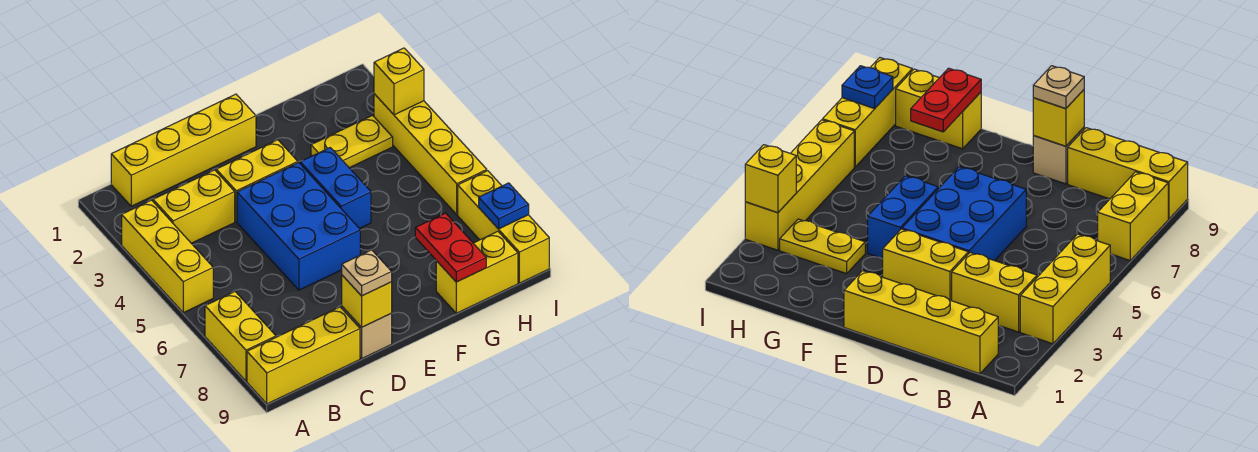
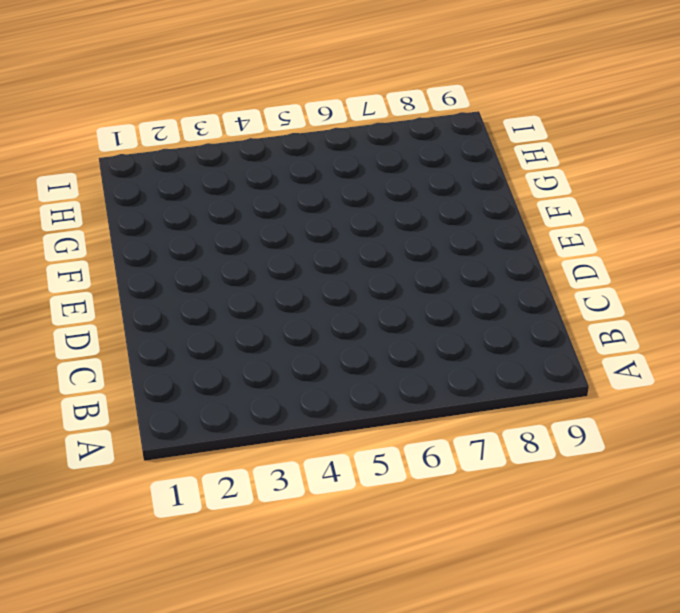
none -> yellow 1x3 brick [122,200,213,313]
none -> yellow 1x2 brick [205,292,276,381]
none -> yellow 1x3 brick [247,307,360,404]

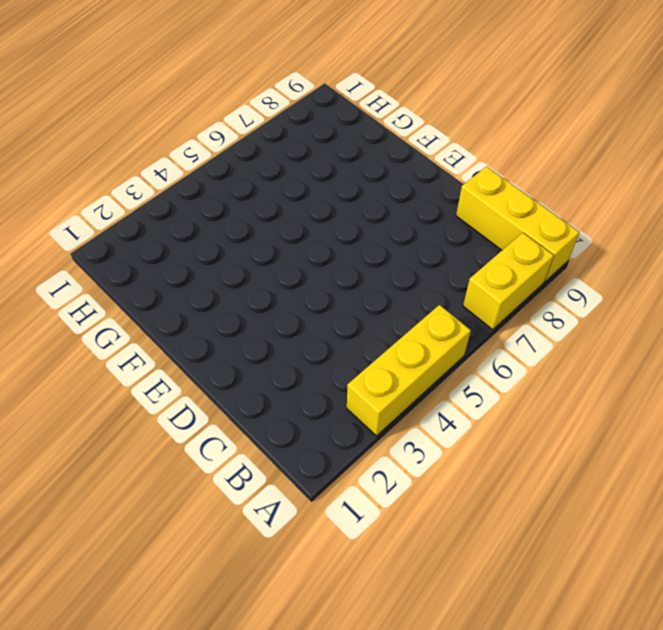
none -> yellow 1x4 brick [111,94,256,206]
none -> yellow 1x2 brick [153,170,235,243]
none -> yellow 1x2 brick [216,140,298,222]

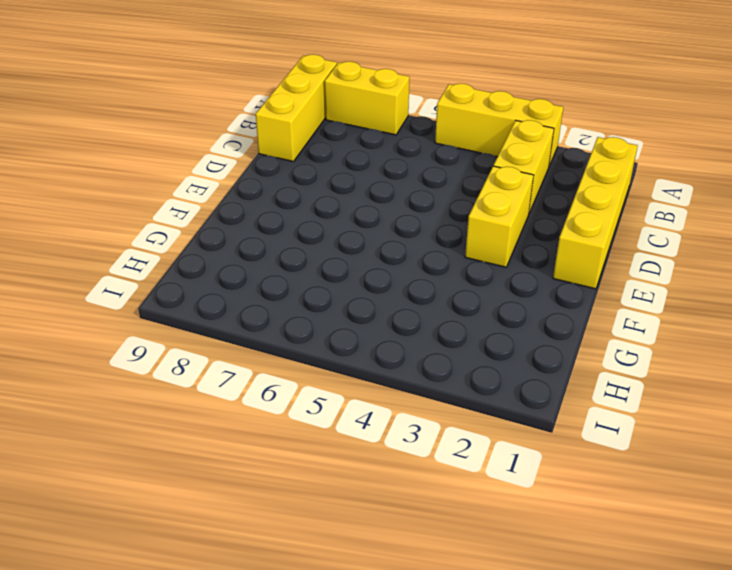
none -> blue 2x3 brick [237,163,360,290]
none -> tan 1x1 brick [342,307,392,358]
none -> blue 1x2 brick [300,148,371,229]

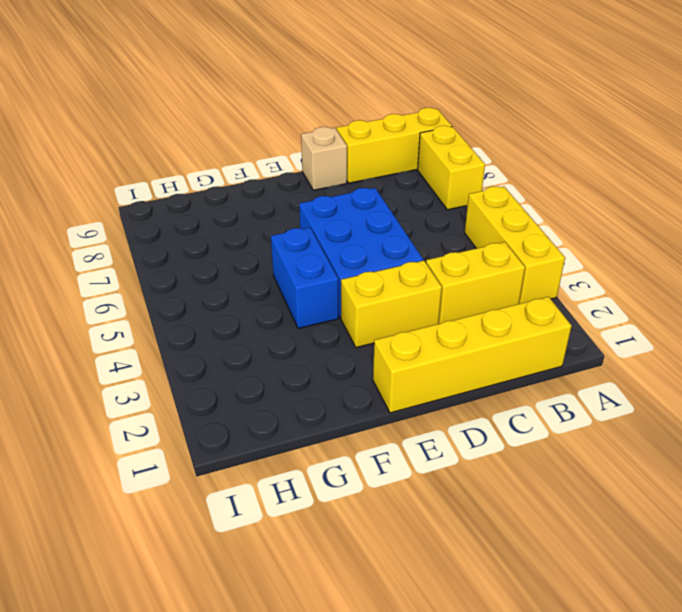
none -> yellow 1x2 plate [311,116,393,168]
none -> yellow 1x2 brick [436,231,518,313]
none -> yellow 1x4 brick [374,94,487,215]

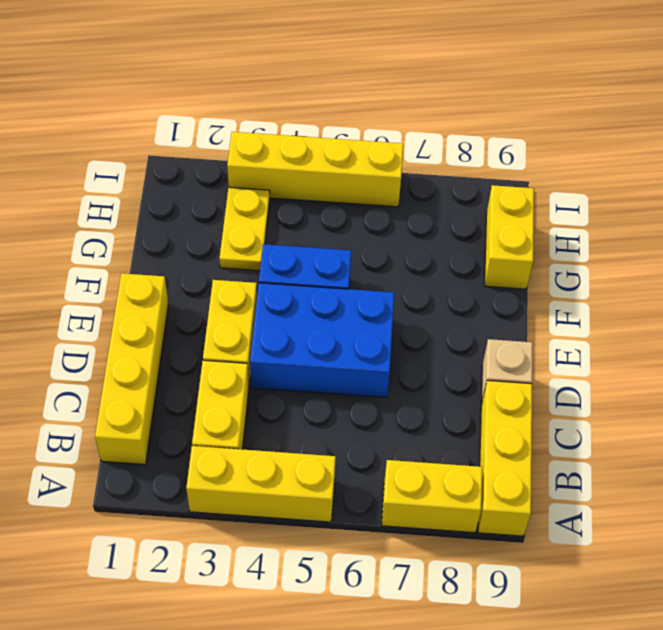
none -> yellow 1x3 brick [458,171,549,283]
none -> yellow 1x1 brick [342,275,392,327]
none -> red 1x2 plate [415,213,486,282]

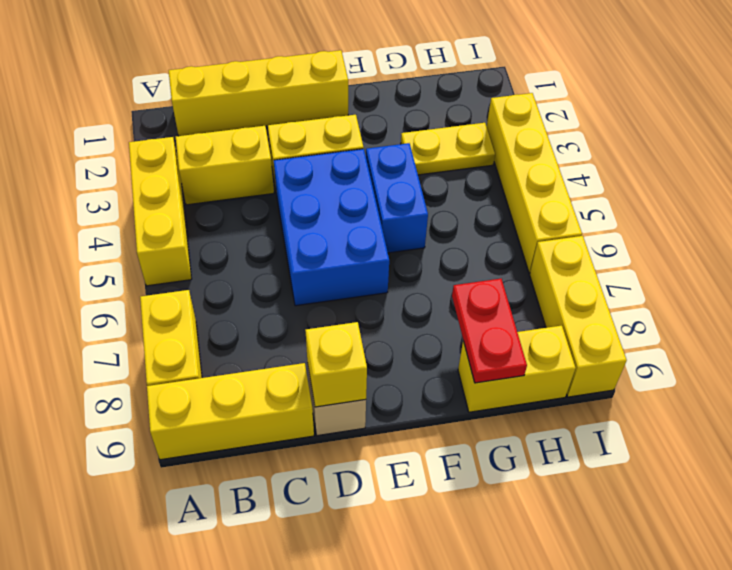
none -> yellow 1x1 brick [374,48,424,115]
none -> blue 1x1 plate [479,183,529,229]
none -> tan 1x1 plate [342,250,392,296]

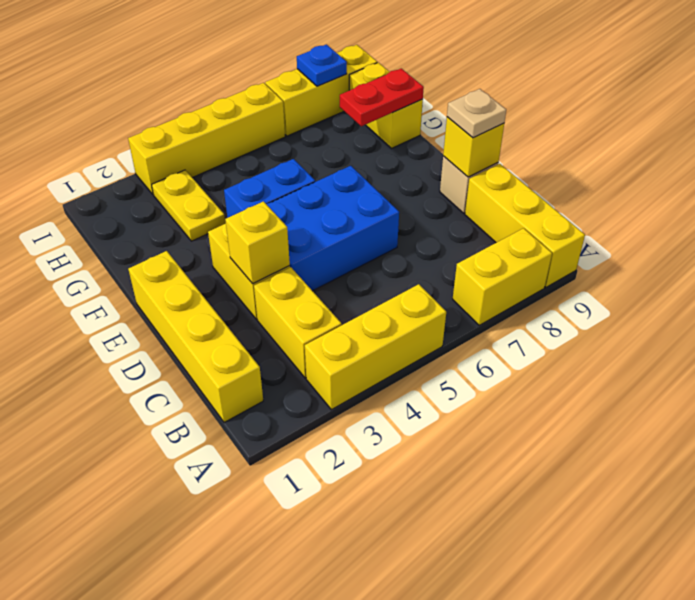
yellow 1x1 brick [225,201,290,284] -> yellow 1x1 brick moved to [374,48,424,115]

